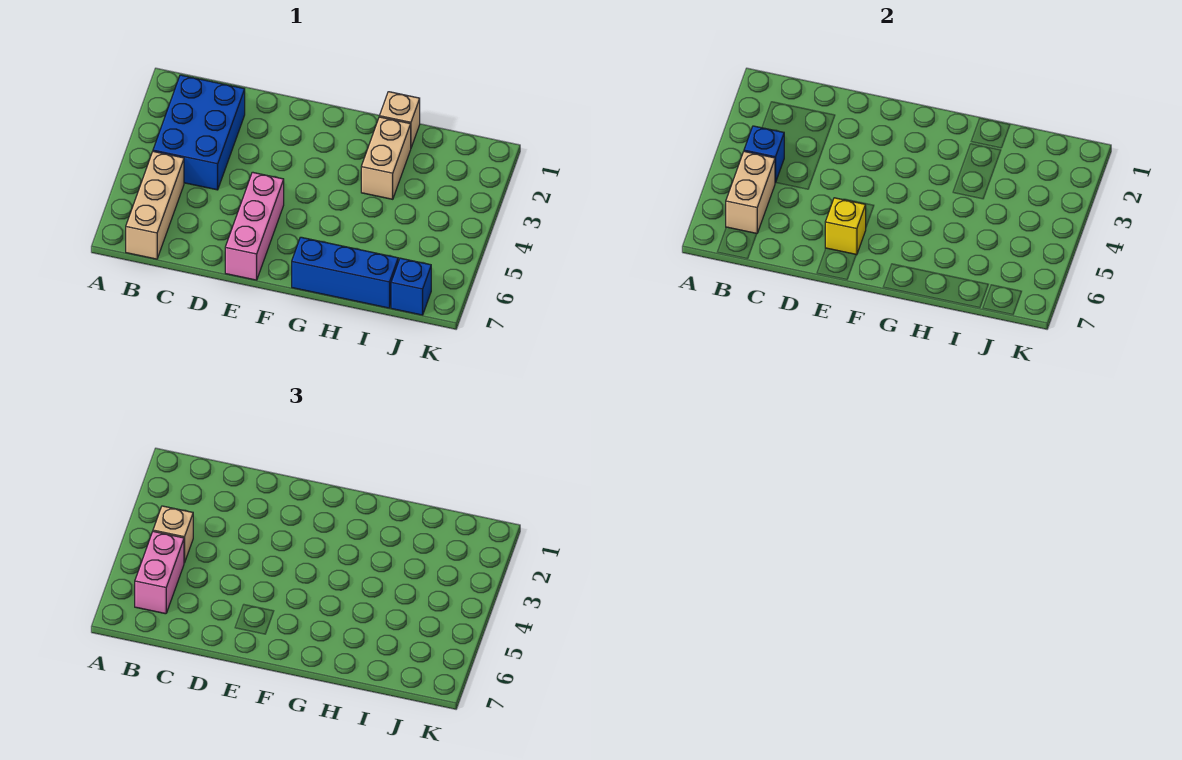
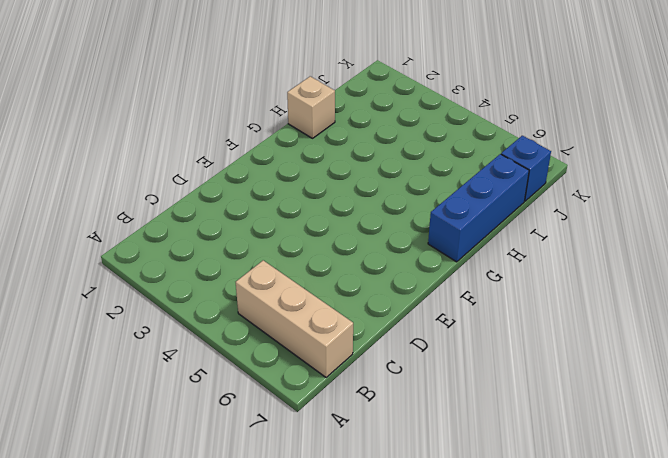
none -> blue 2x3 brick [153,75,245,190]
none -> pink 1x3 brick [225,172,284,280]
none -> tan 1x2 brick [361,117,411,199]

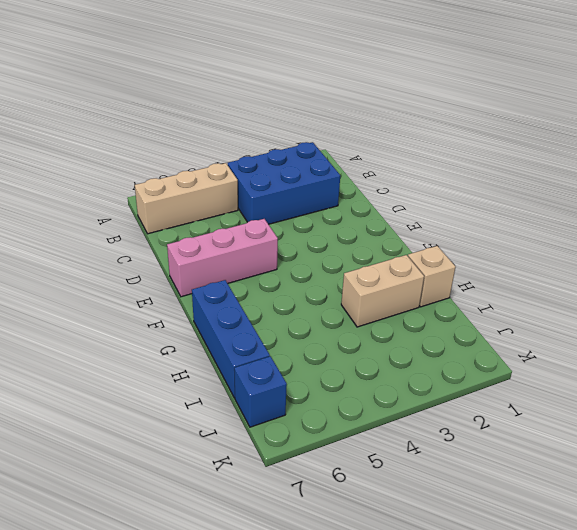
none -> blue 1x1 brick [744,126,784,183]
none -> tan 1x2 brick [726,151,775,233]
none -> yellow 1x1 brick [825,198,866,255]

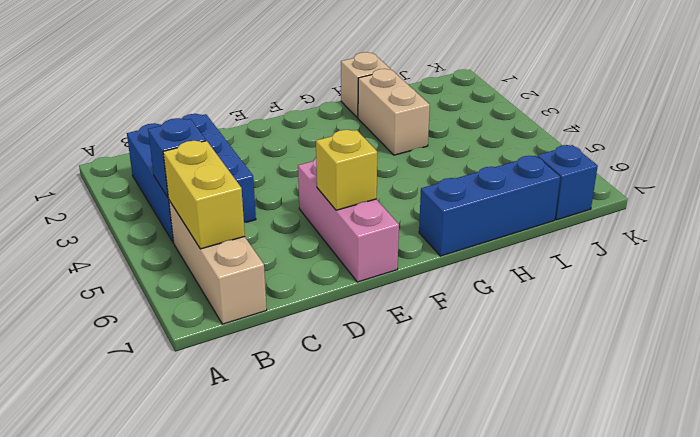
yellow 1x2 brick [163,141,245,249] -> tan 1x2 brick [726,151,775,233]
none -> tan 1x1 brick [153,506,193,563]
none -> pink 1x2 brick [135,531,184,614]

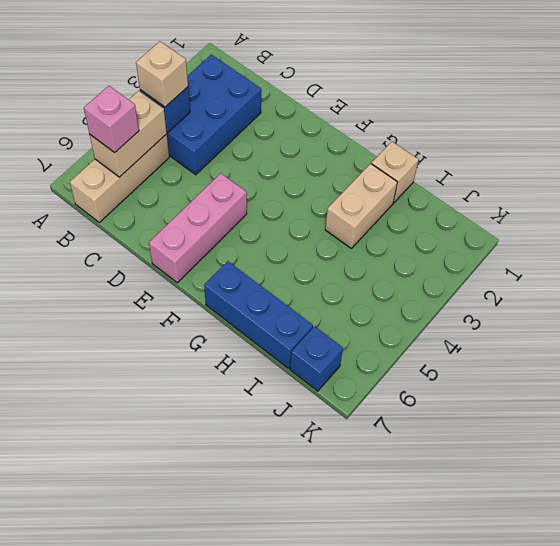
pink 1x1 brick [84,86,139,153] -> pink 1x2 brick [135,531,184,614]
none -> yellow 1x1 brick [825,198,866,255]

